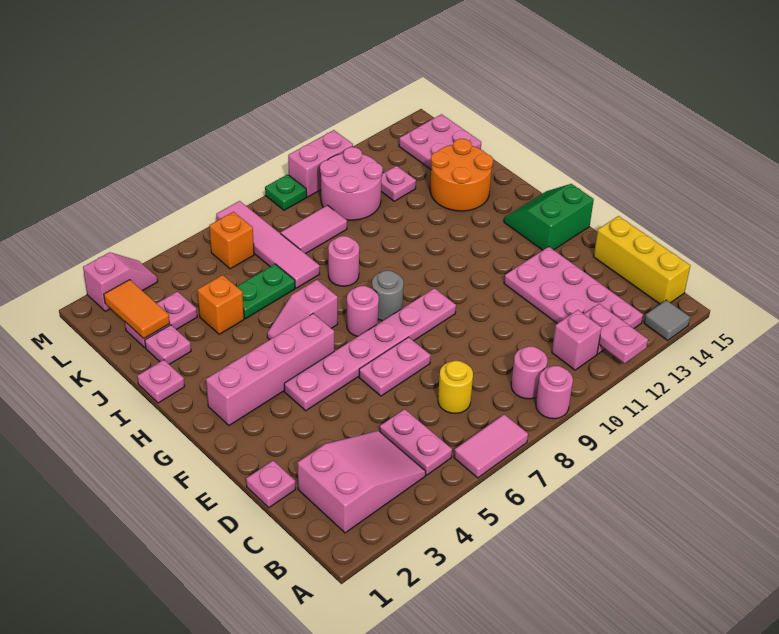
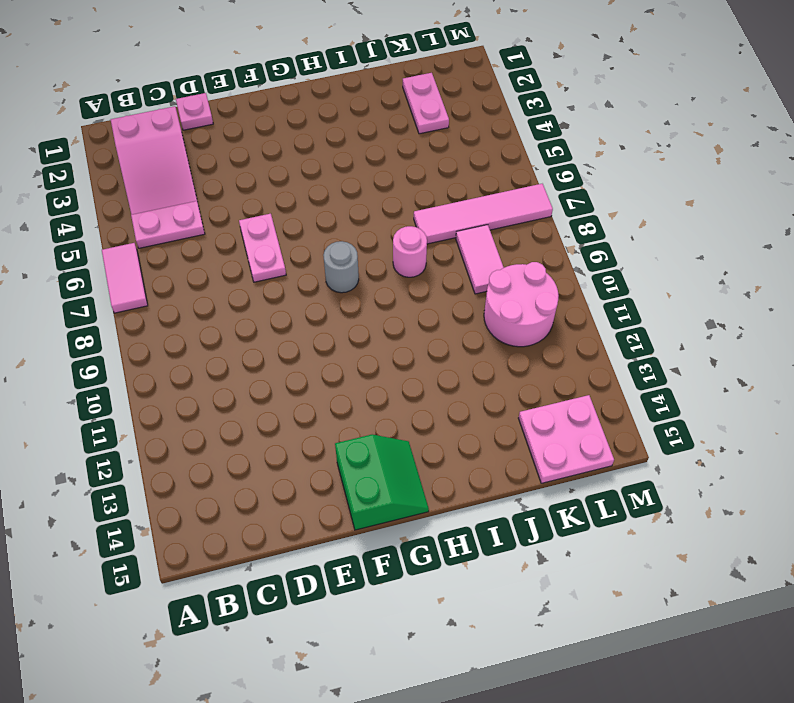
none -> pink 1x1 round brick [536,366,573,419]
none -> grey 1x1 tile [644,300,690,340]
none -> pink 1x1 round brick [511,346,547,399]
none -> pink 1x1 brick [552,310,602,370]

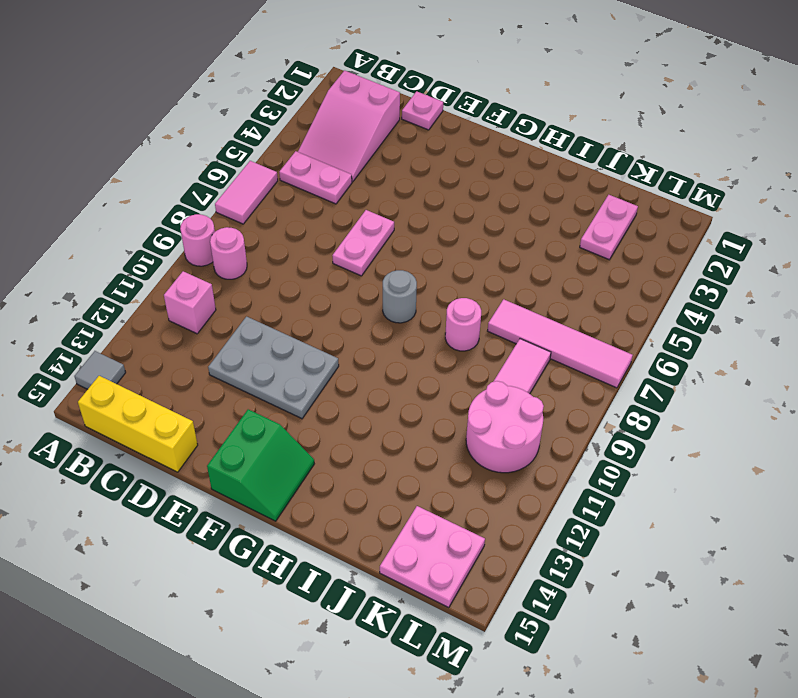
grey 2x3 plate [208,317,339,419] -> pink 2x4 plate [504,247,643,354]
none -> yellow 1x1 round brick [438,361,473,413]
none -> pink 1x6 plate [284,288,456,411]
none -> pink 1x4 brick [206,314,334,426]
none -> pink 1x1 round brick [347,286,379,337]

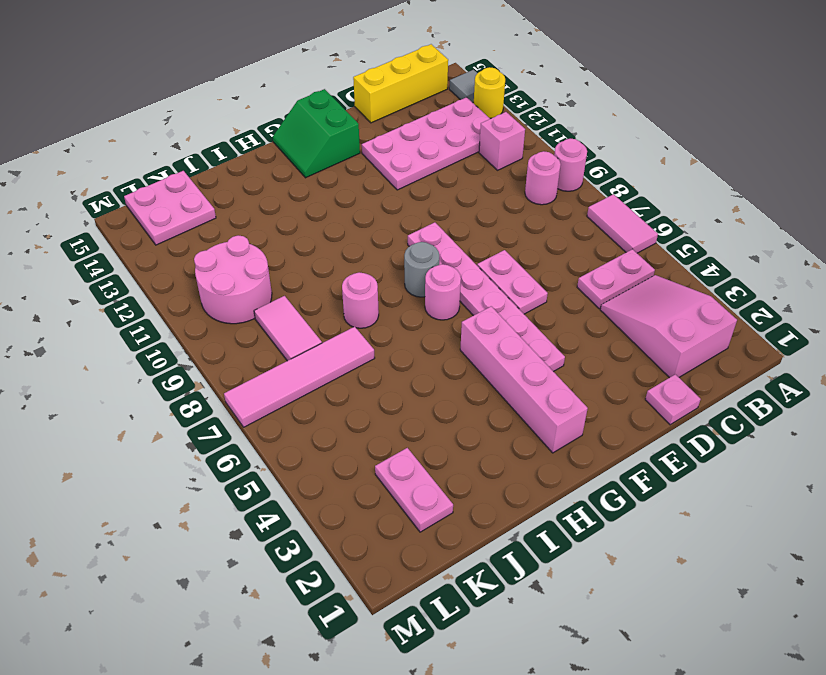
yellow 1x1 round brick [474,67,505,118] -> yellow 1x1 round brick moved to [438,361,473,413]
none -> pink 1x2 slope [267,280,338,340]
none -> pink 1x1 plate [137,360,185,403]
none -> orange 2x2 round brick [430,139,493,211]
none -> pink 1x1 plate [145,325,191,364]

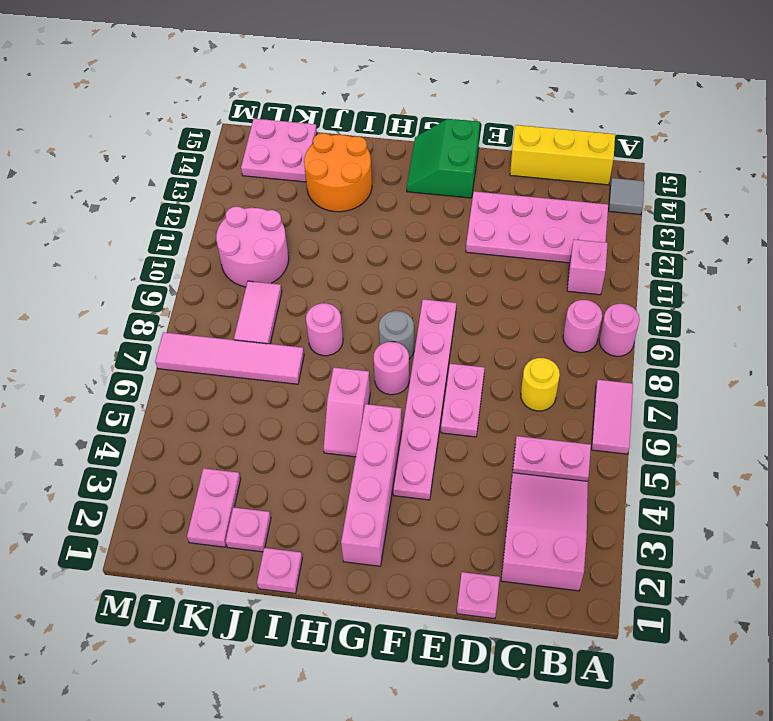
none -> orange 1x1 brick [197,275,244,334]
none -> green 1x2 plate [237,264,295,319]
none -> pink 1x1 plate [381,166,416,201]
none -> orange 1x1 brick [209,212,254,269]

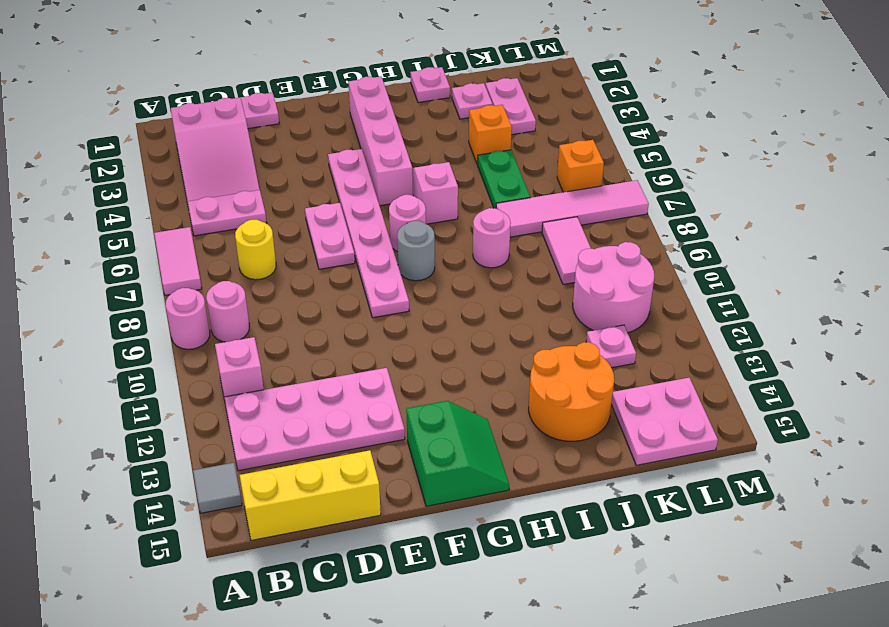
none -> pink 1x2 slope [83,252,158,311]
none -> green 1x1 plate [265,174,307,210]
none -> pink 1x2 brick [288,130,353,197]
none -> pink 1x2 plate [584,304,648,364]

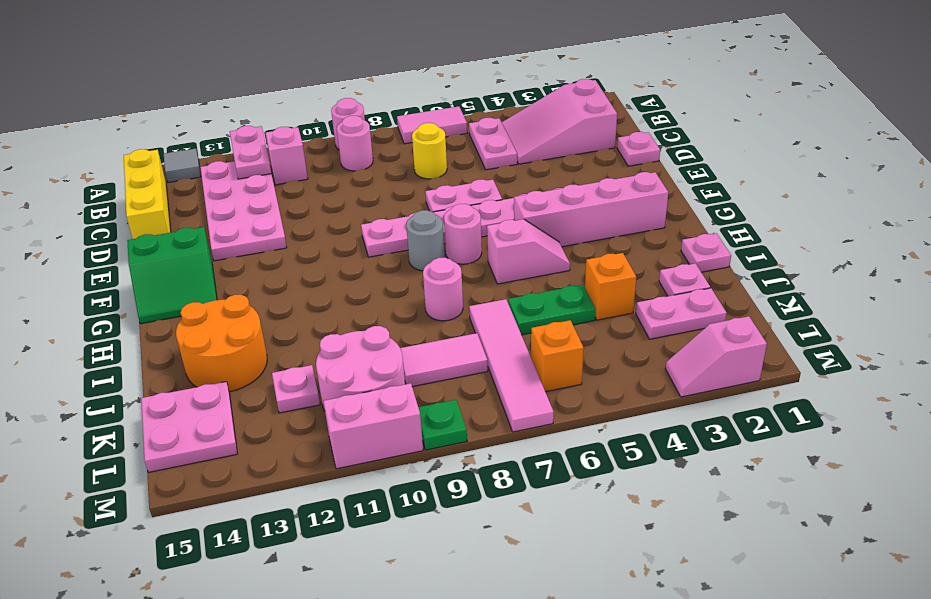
none -> orange 1x2 tile [104,280,170,339]

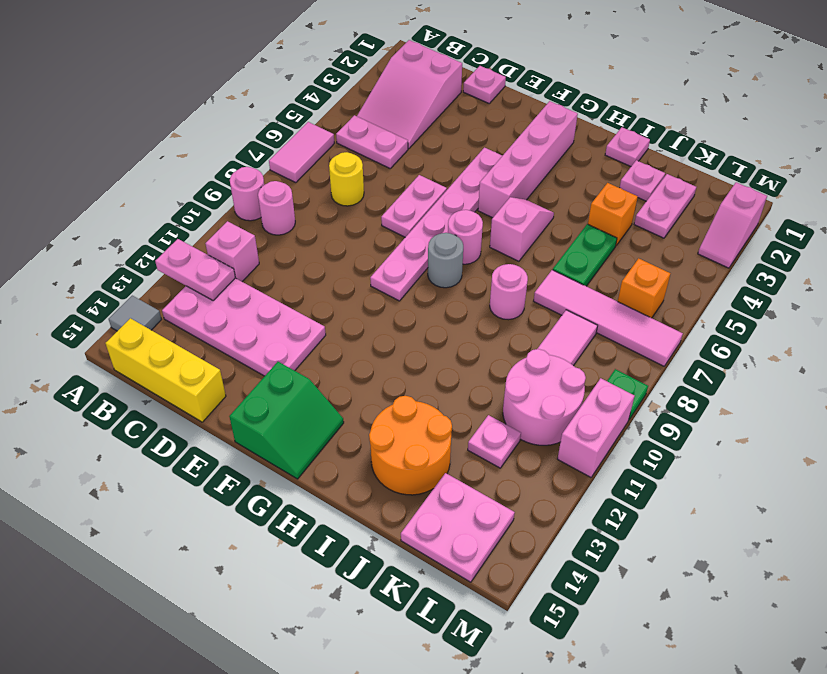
none -> orange 1x2 tile [104,280,170,339]

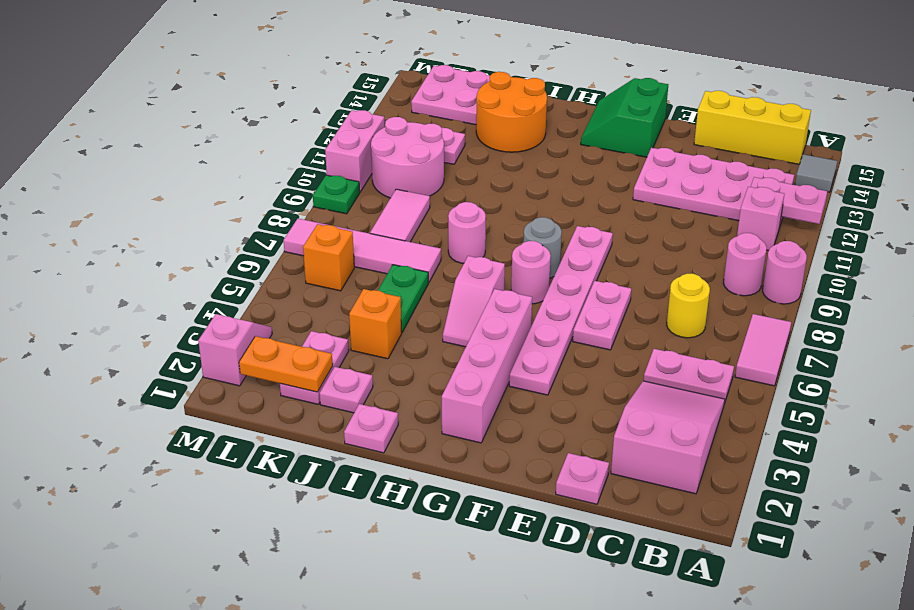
orange 1x2 plate [239,336,333,392] -> orange 1x2 tile [104,280,170,339]

